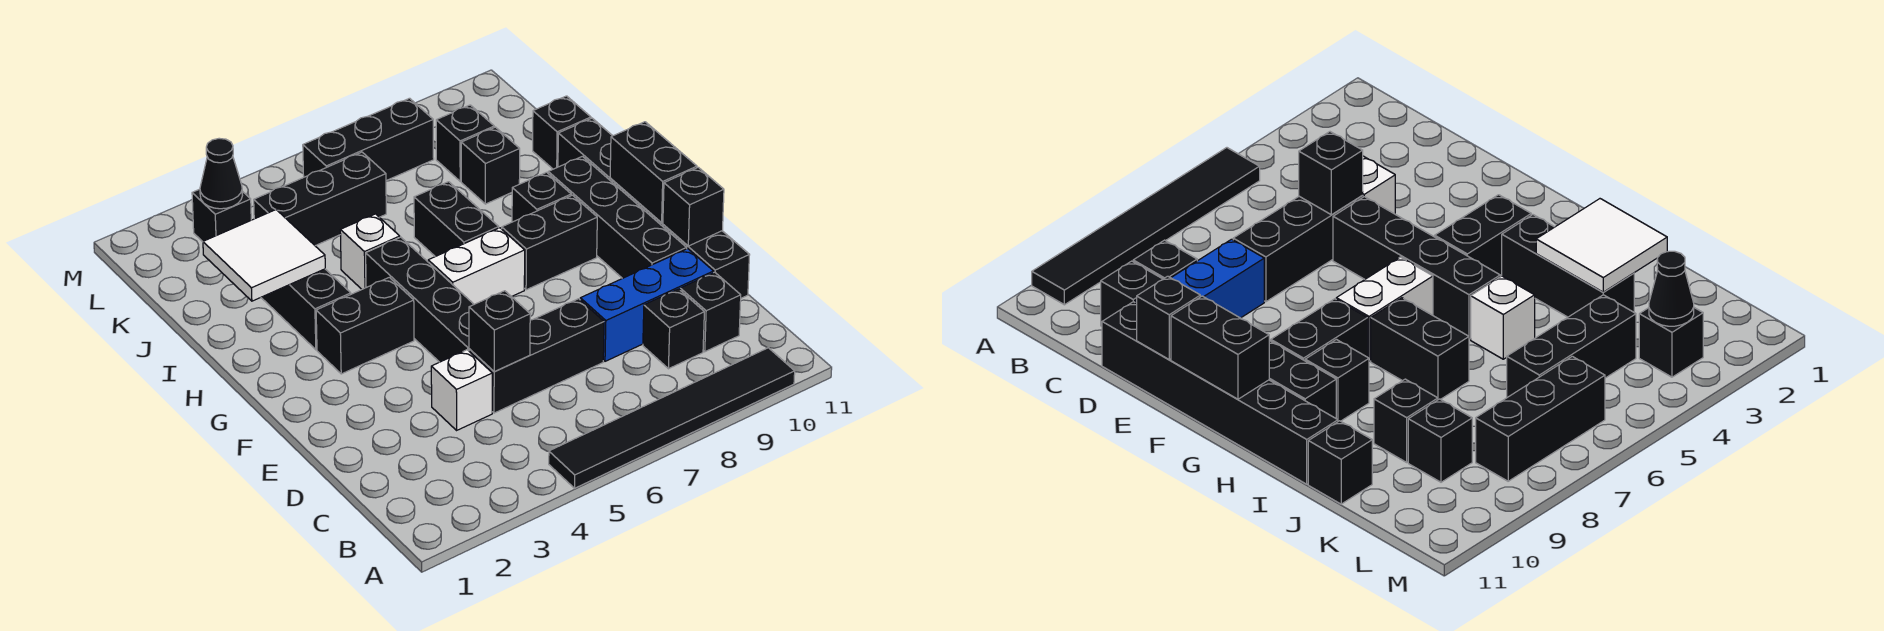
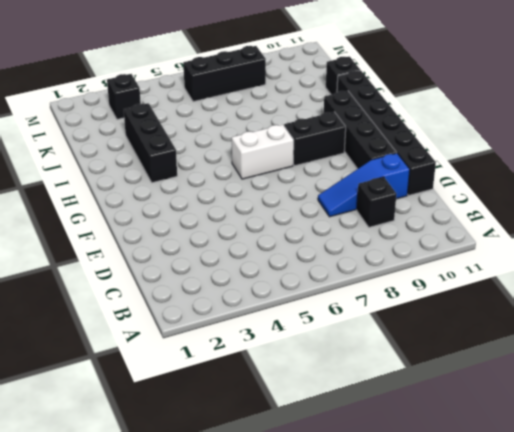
blue 1x3 slope [318,153,410,217] -> blue 1x3 brick [580,249,714,361]
none -> black 1x6 tile [549,348,795,488]
none -> black 1x1 brick [680,272,741,352]
none -> white 1x1 brick [431,350,492,430]

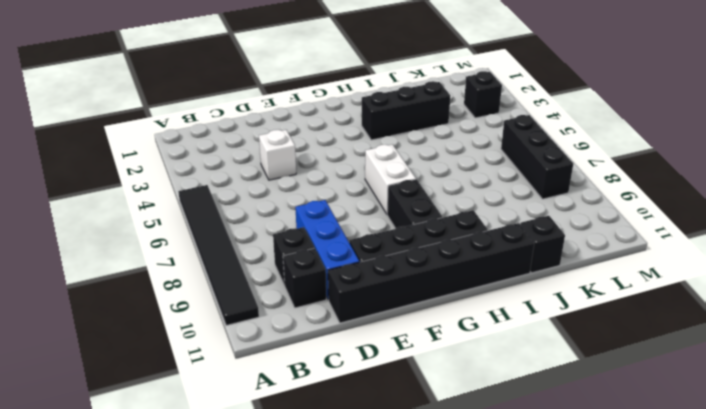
none -> black 1x3 brick [469,299,604,413]
none -> black 1x4 brick [366,237,474,362]
none -> black 1x2 brick [316,277,414,374]

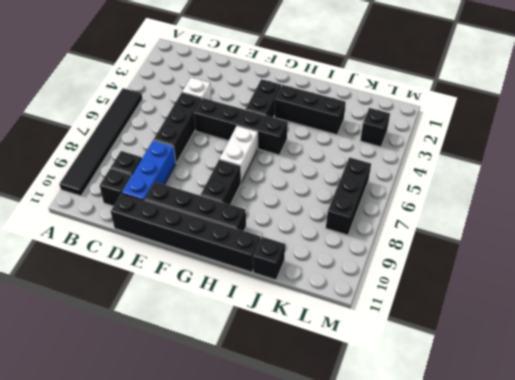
none -> black 1x2 brick [414,182,499,257]
none -> black 1x1 brick [512,172,571,222]
none -> white 1x1 brick [340,214,400,289]

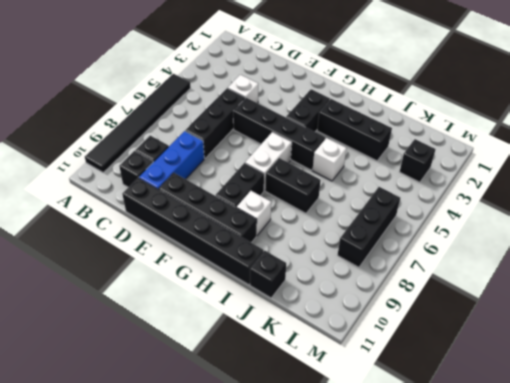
white 1x1 brick [237,191,271,236] -> black 1x1 brick [512,172,571,222]
none -> black 1x1 brick [461,127,520,204]
none -> black 1x3 brick [254,152,386,246]
none -> black 1x1 brick [436,105,494,181]

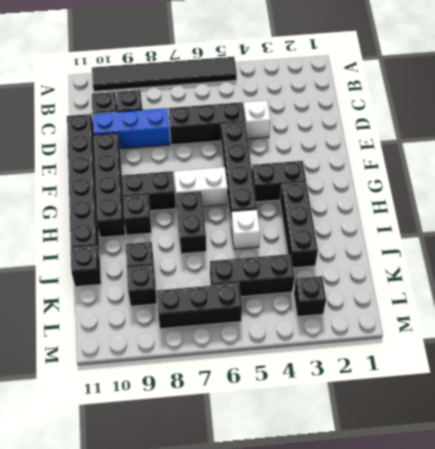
none -> black 1x1 brick [469,291,530,371]
none -> black 1x1 brick [663,167,724,246]
none -> black 1x2 brick [610,122,697,222]

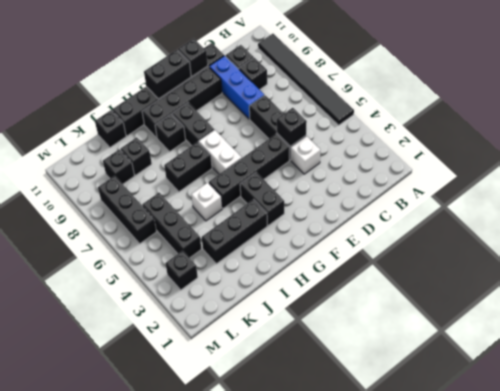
none -> white 2x2 tile [203,210,325,301]
none -> black 1x1 cone [200,138,242,209]

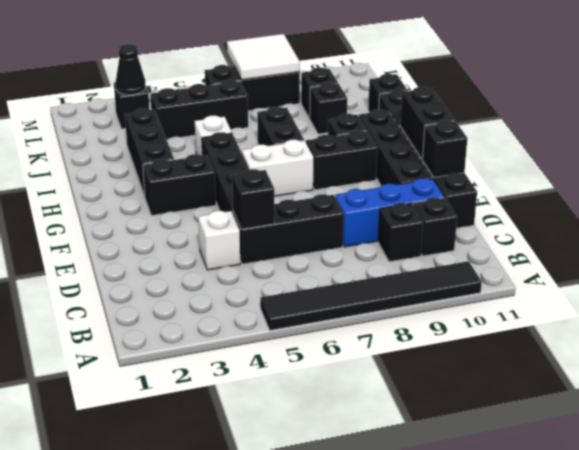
white 2x2 tile [227,34,300,80] -> white 2x2 tile moved to [203,210,325,301]

